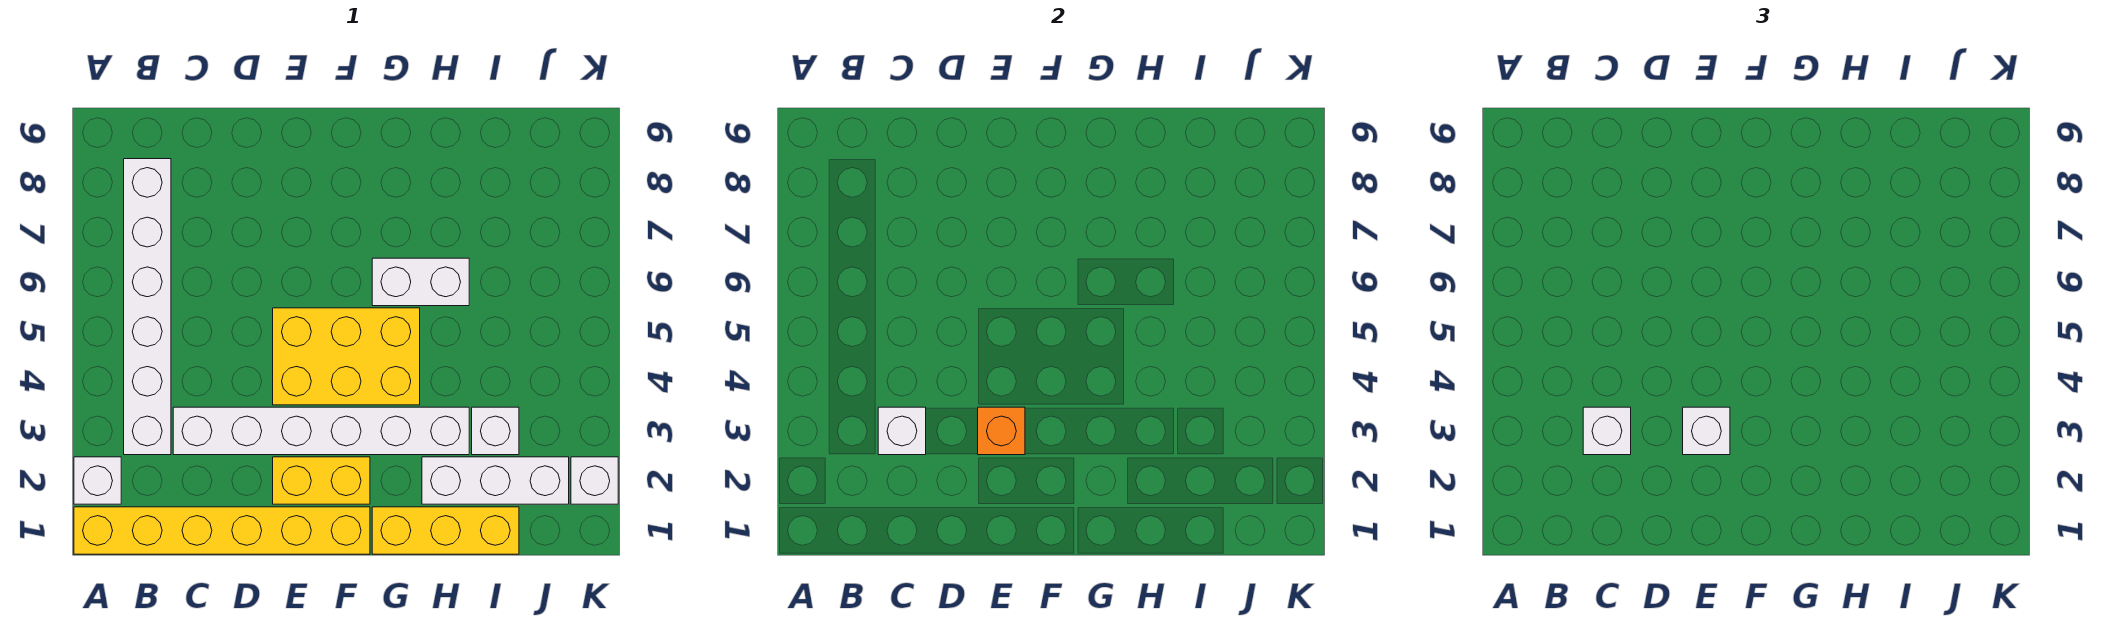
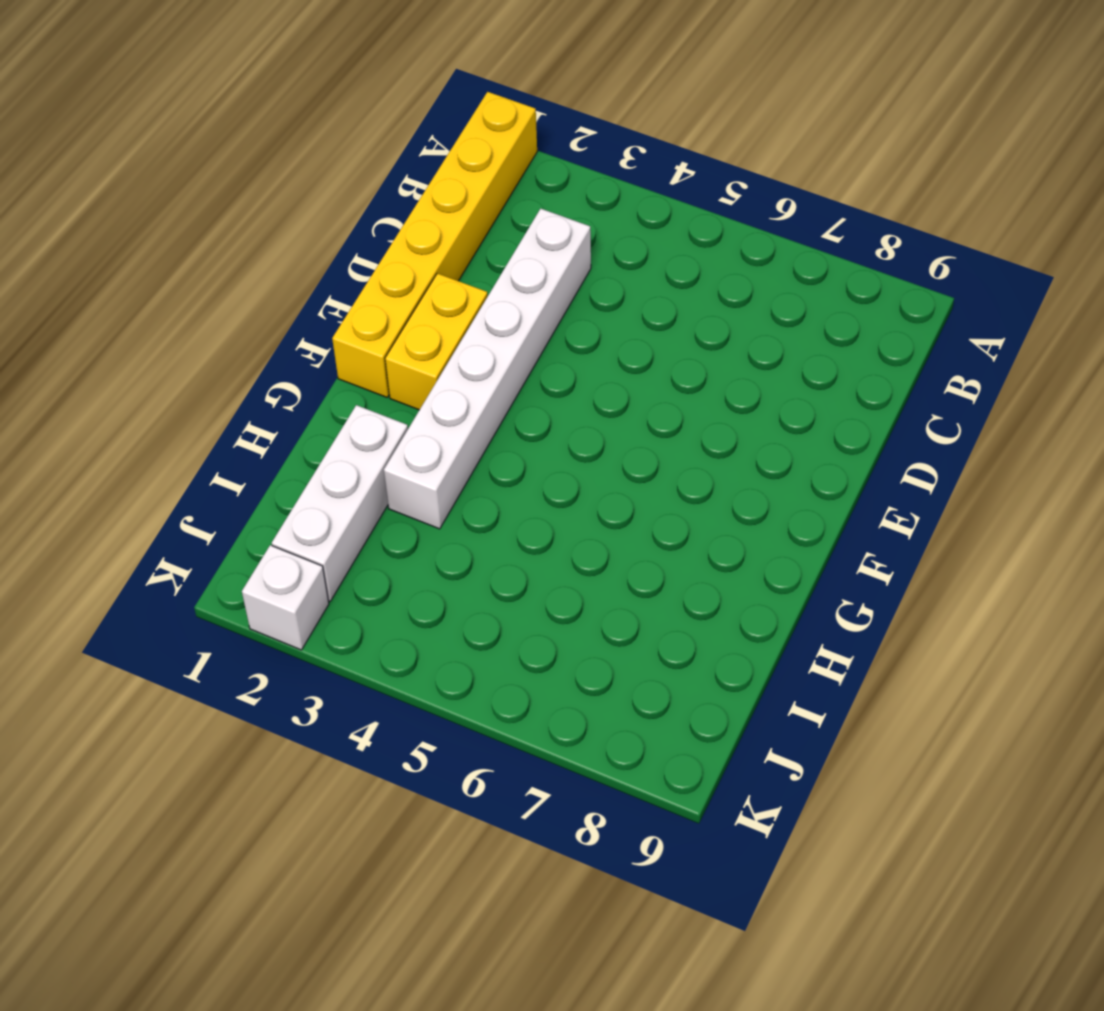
none -> white 1x1 brick [74,457,121,504]
none -> white 1x6 brick [124,159,171,455]
none -> yellow 2x3 brick [273,308,420,405]

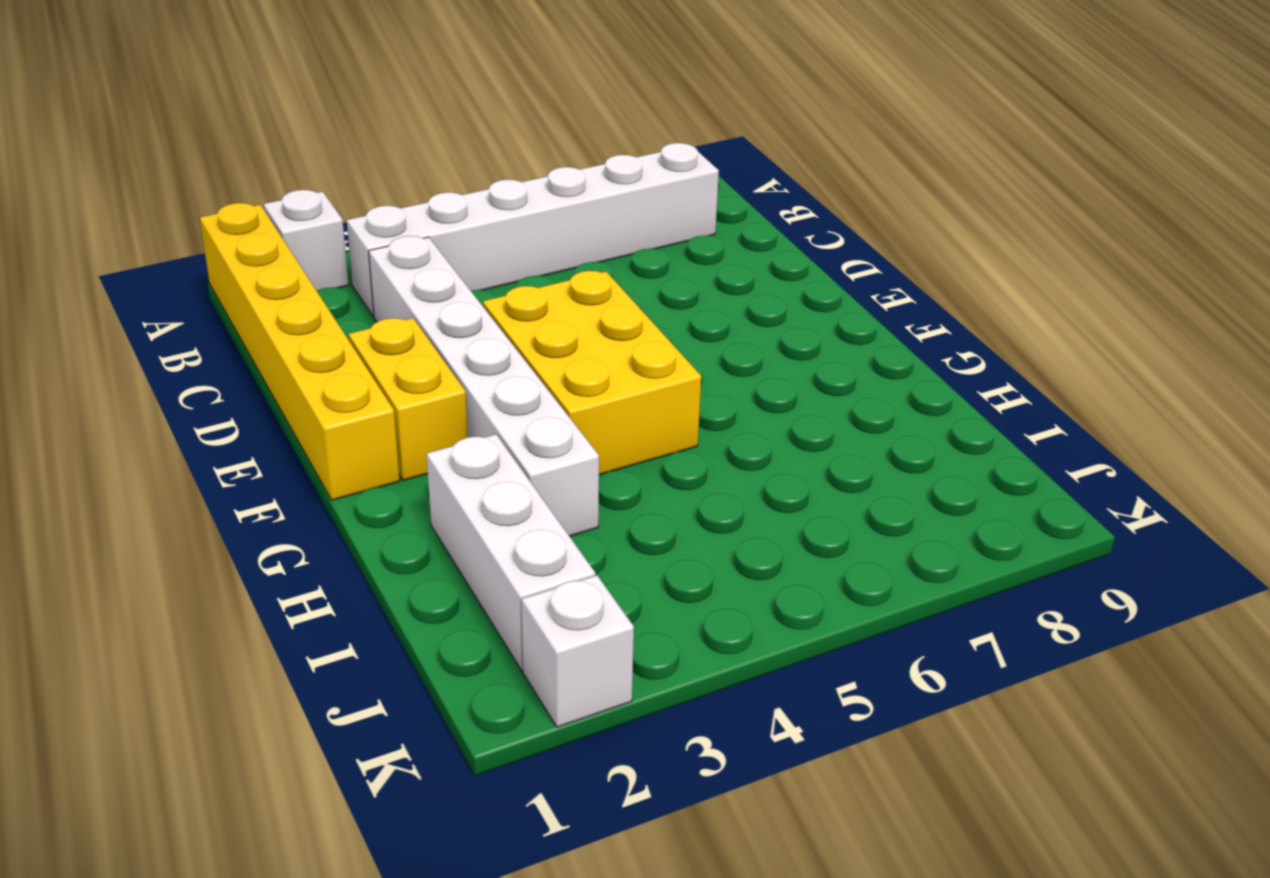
none -> yellow 1x3 brick [372,507,519,554]
none -> white 1x2 brick [372,258,469,306]
none -> white 1x1 brick [472,407,519,455]

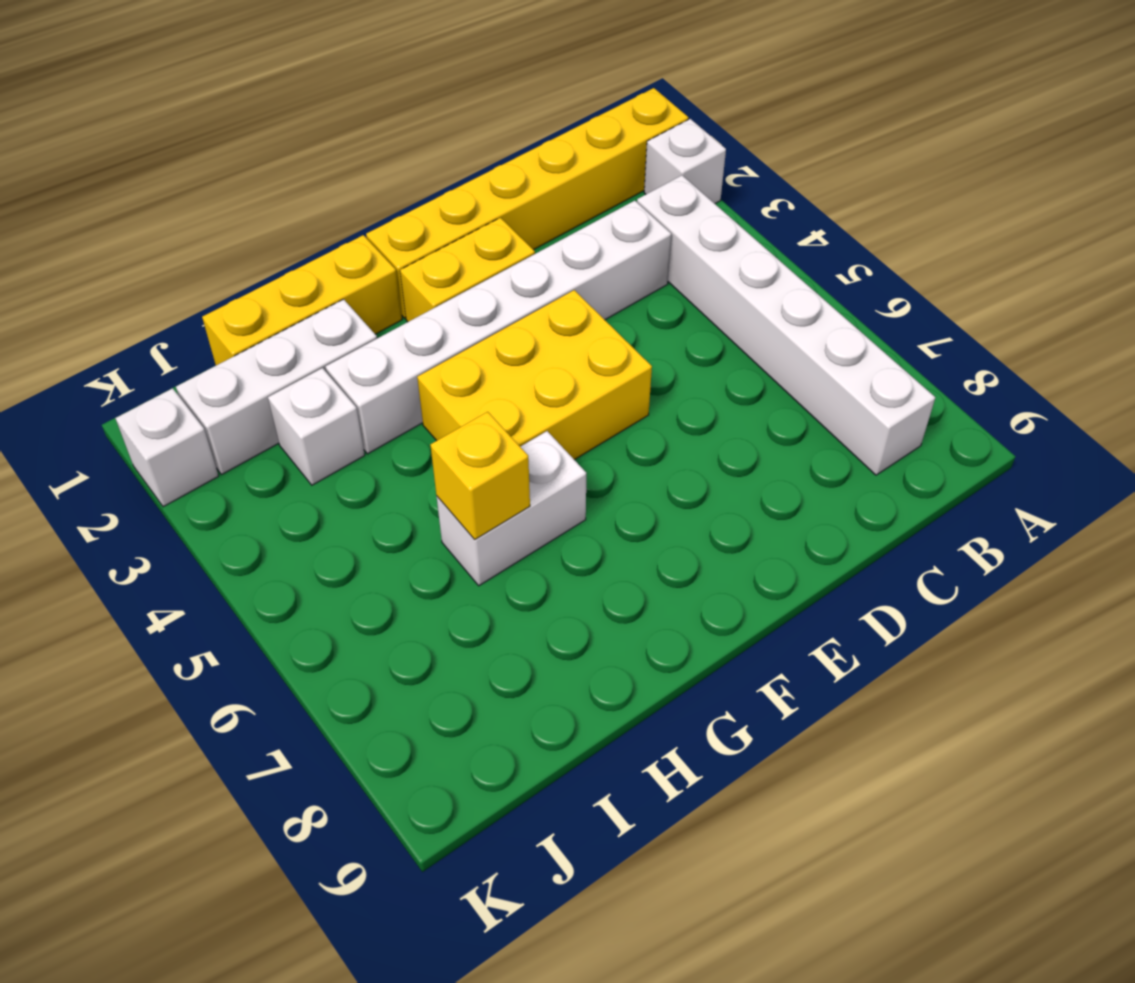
yellow 1x1 brick [430,412,530,540] -> none
none -> white 1x1 brick [878,407,926,455]
none -> orange 1x1 brick [978,407,1025,455]
none -> white 1x1 brick [1583,407,1631,455]

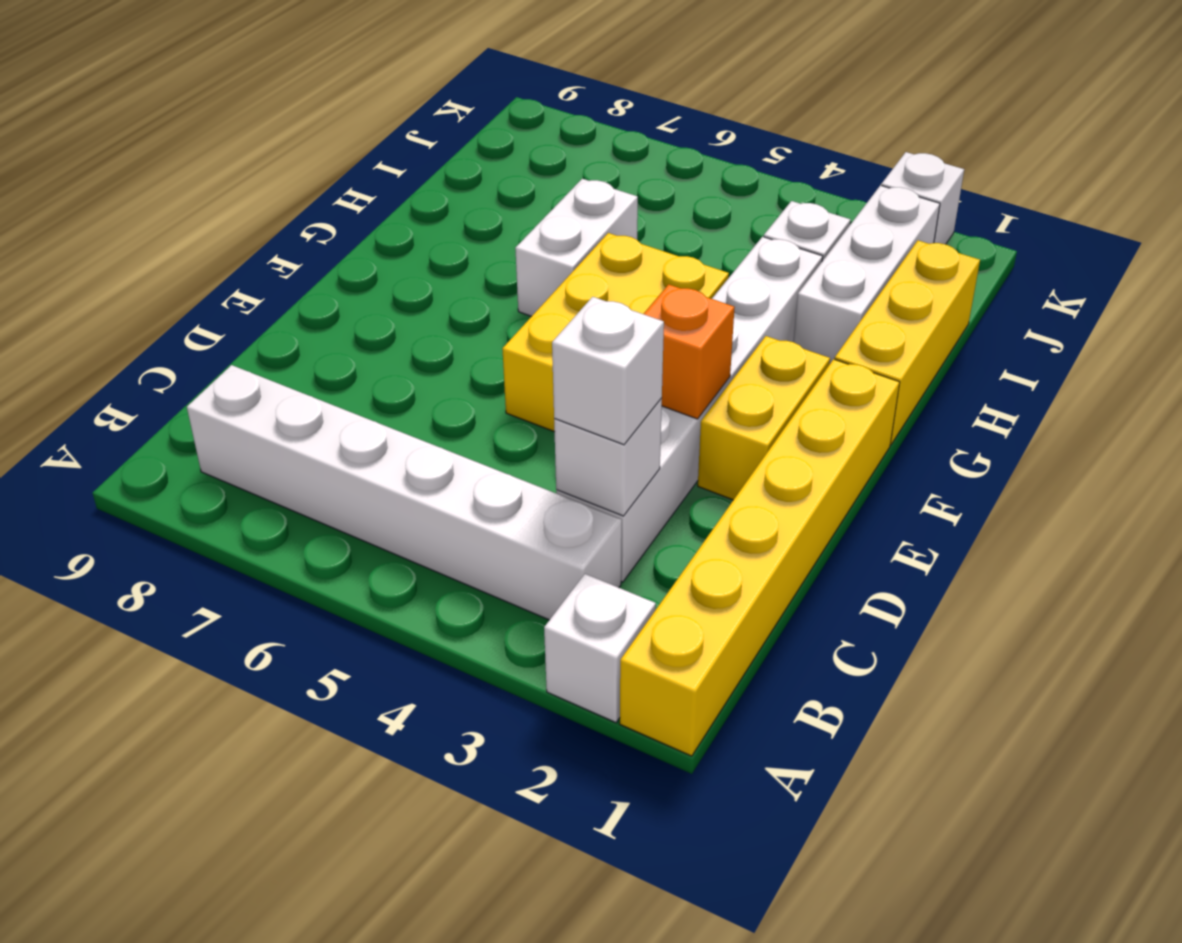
none -> white 1x1 brick [1683,407,1730,455]

